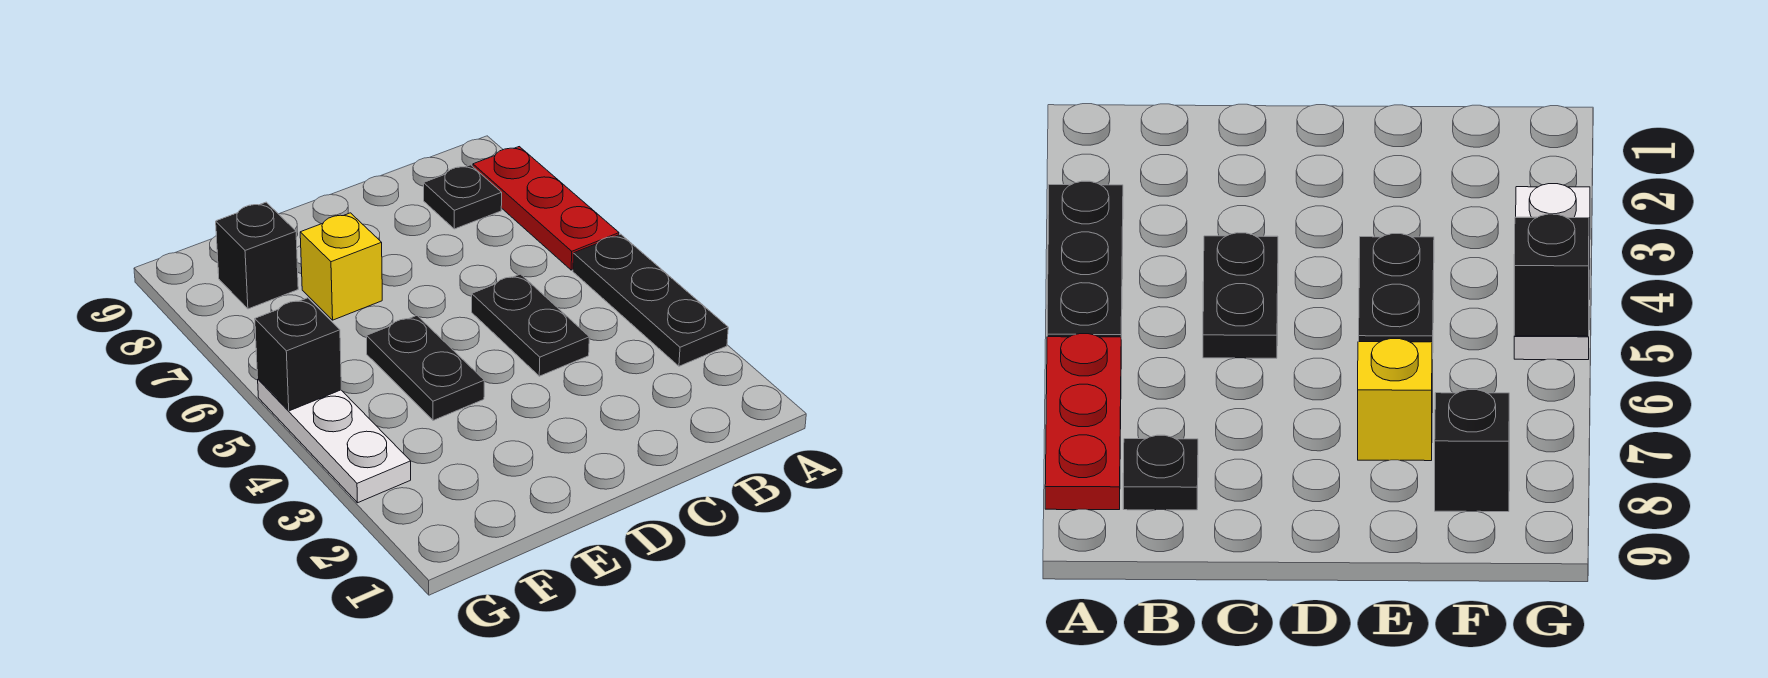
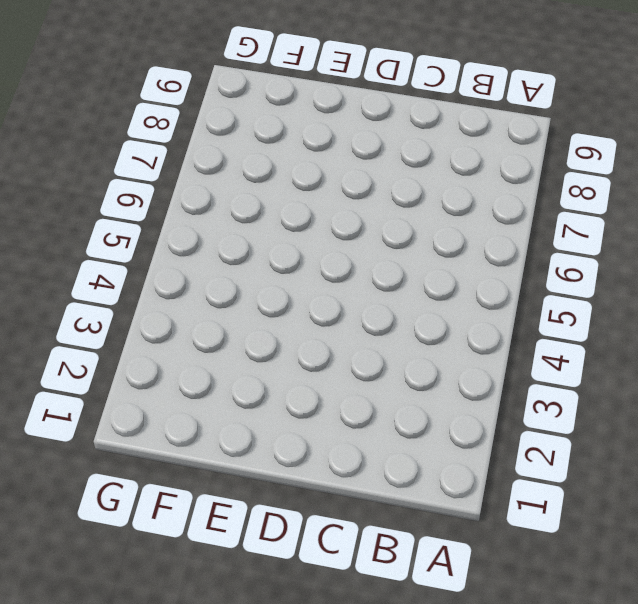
none -> black 1x3 plate [573,234,728,366]
none -> red 1x3 plate [473,147,619,270]

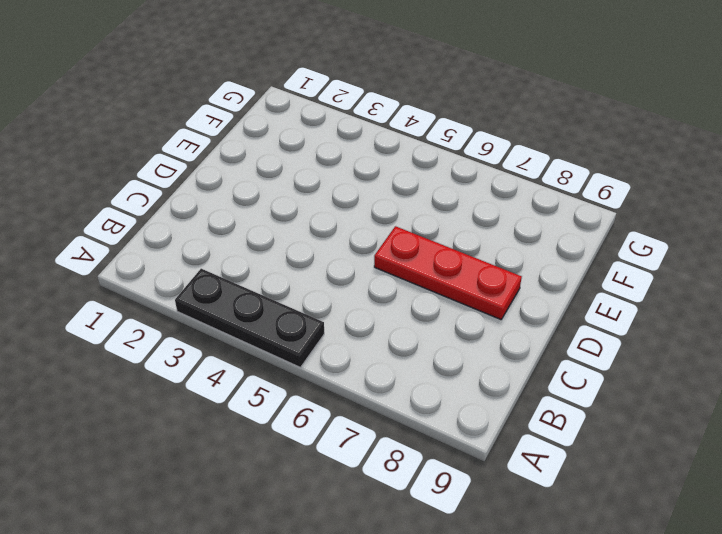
red 1x3 plate [374,226,522,319] -> red 1x3 plate moved to [473,147,619,270]
none -> black 1x1 plate [424,165,502,229]
none -> black 1x2 plate [472,274,589,376]

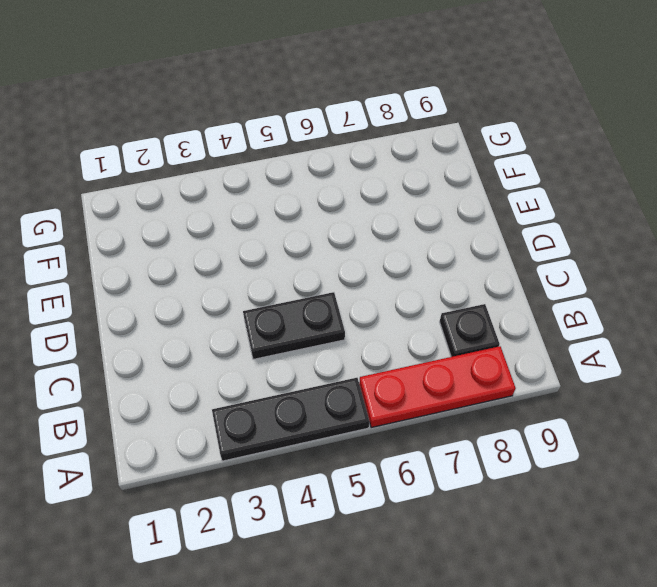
none -> black 1x2 plate [366,316,484,420]
none -> yellow 1x1 brick [300,213,382,320]

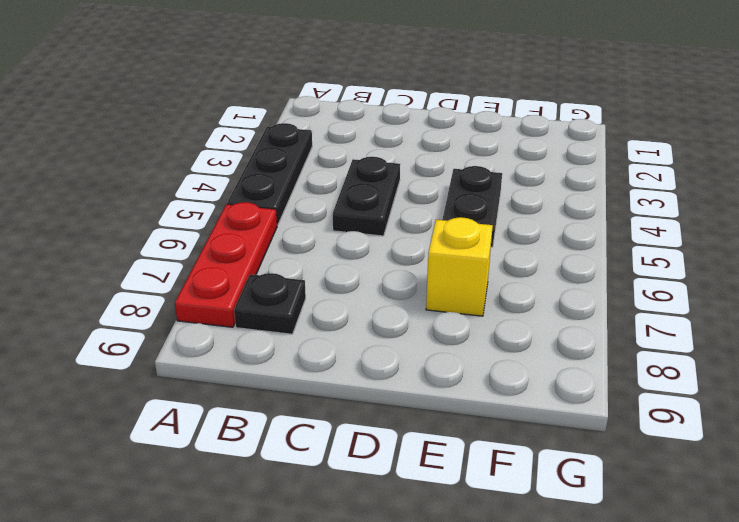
none -> black 1x1 brick [216,202,298,309]
none -> white 1x3 plate [258,379,411,503]

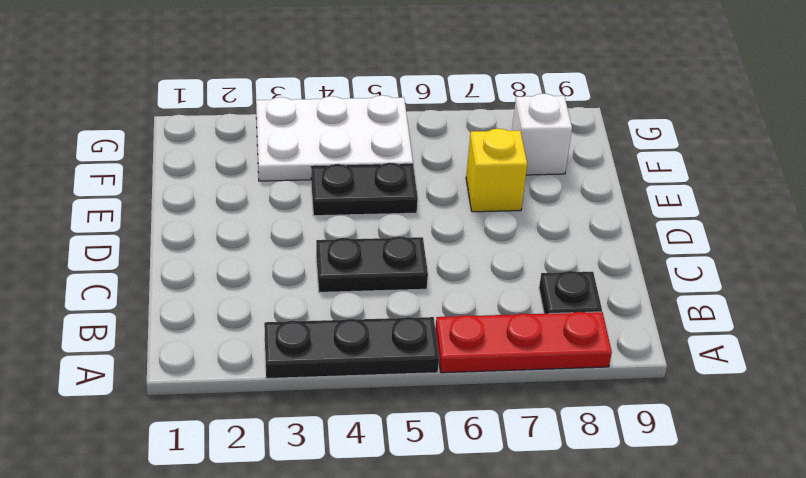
white 2x3 plate [256,95,413,181] -> white 1x3 plate [258,379,411,503]
white 1x1 brick [512,94,572,175] -> black 1x1 brick [216,202,298,309]
none -> black 1x1 brick [255,298,341,411]

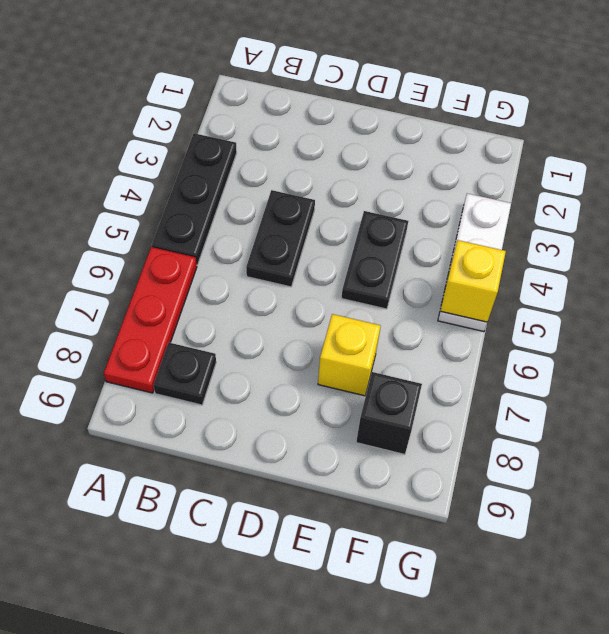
yellow 1x1 brick [440,240,506,322] -> black 1x1 brick [255,298,341,411]

